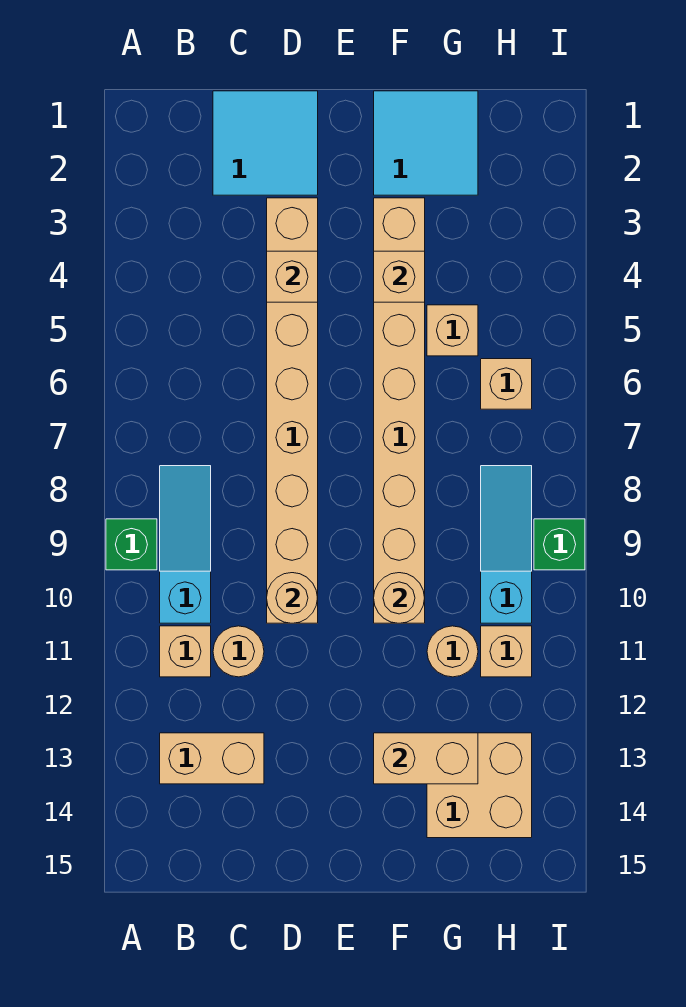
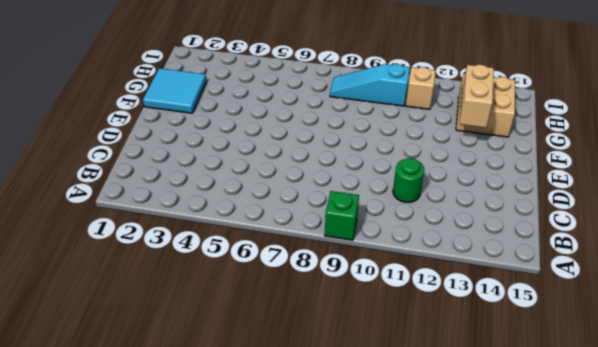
green 1x1 round brick [393,158,424,202] -> tan 1x1 round brick [213,626,264,677]
none -> cyan 1x3 slope [160,466,211,623]
none -> tan 1x1 brick [160,626,211,677]
none -> tan 1x2 brick [160,733,264,784]

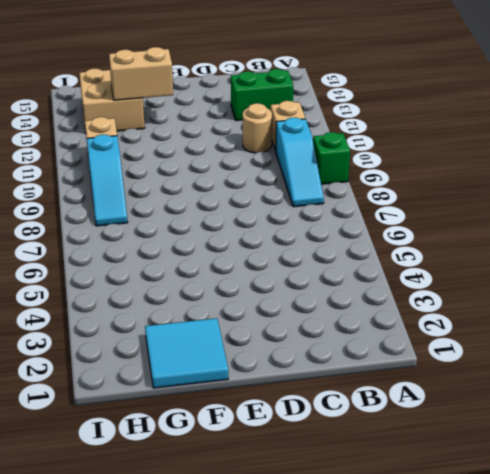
green 1x2 brick [231,69,294,121] -> tan 1x2 brick [160,733,264,784]
none -> cyan 2x2 tile [213,91,318,195]
none -> tan 1x8 brick [267,198,318,623]
none -> tan 1x8 brick [374,198,425,623]

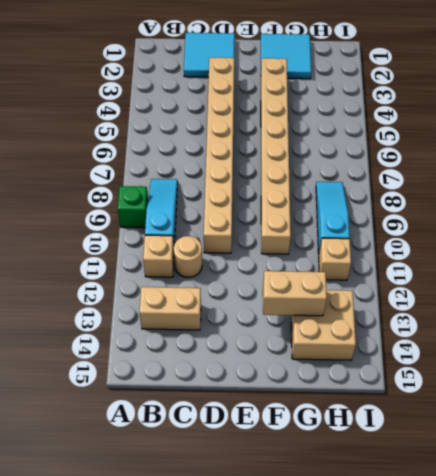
none -> tan 1x1 brick [427,305,478,356]
none -> tan 1x1 round brick [427,626,478,677]
none -> tan 1x1 brick [481,359,532,409]

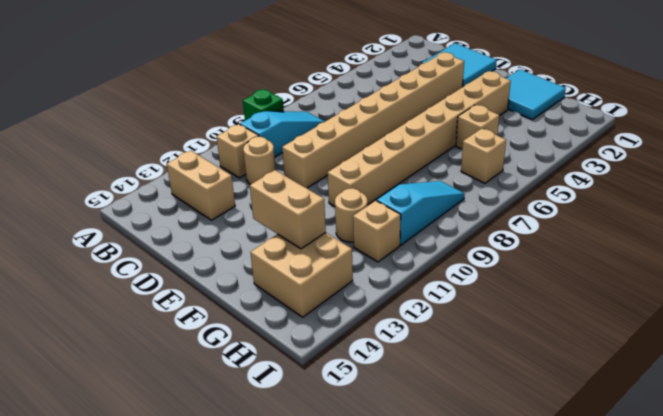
none -> green 1x1 brick [534,519,585,570]
none -> tan 1x1 brick [267,251,318,302]
none -> tan 1x1 round brick [267,573,317,623]

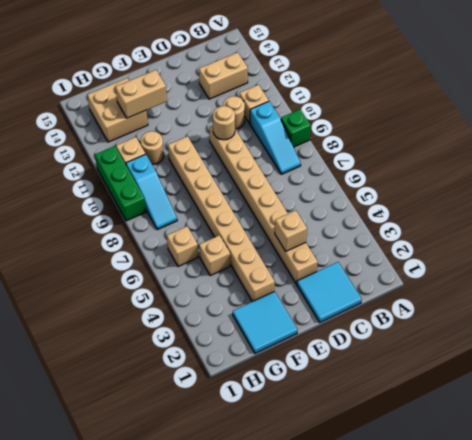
green 1x3 brick [95,146,146,221] -> green 1x1 brick [534,519,585,570]
none -> tan 1x1 brick [374,251,425,302]
none -> tan 1x1 round brick [374,573,425,623]

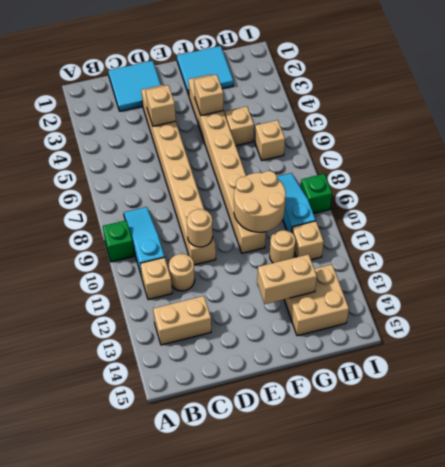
tan 2x2 round brick [234,171,286,232] -> tan 1x1 round brick [374,573,425,623]

